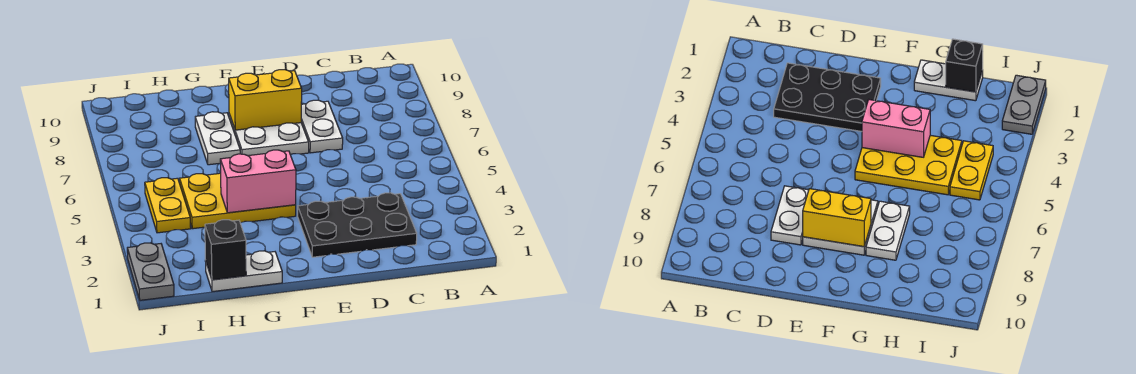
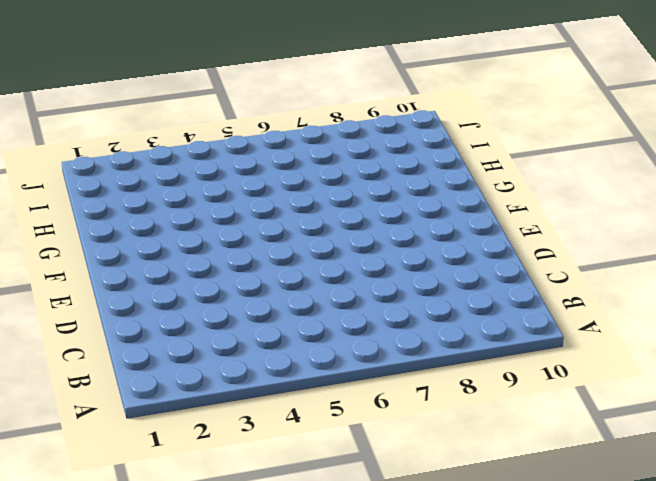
none -> black 2x3 plate [298,193,417,257]
none -> white 1x2 plate [301,100,343,153]

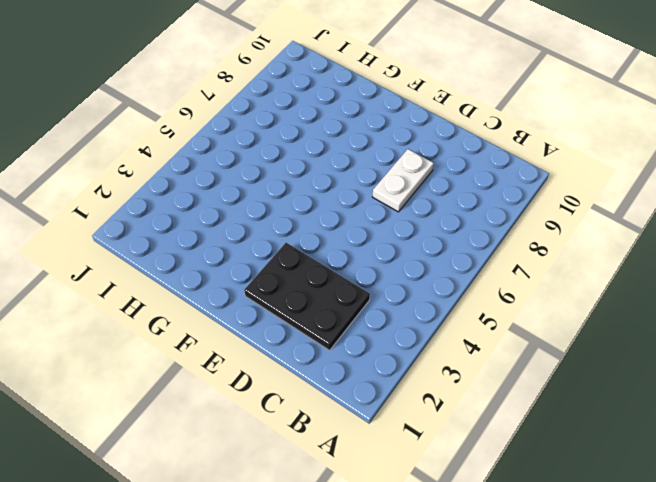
none -> white 2x2 plate [229,114,309,156]
none -> yellow 2x3 plate [180,173,296,229]

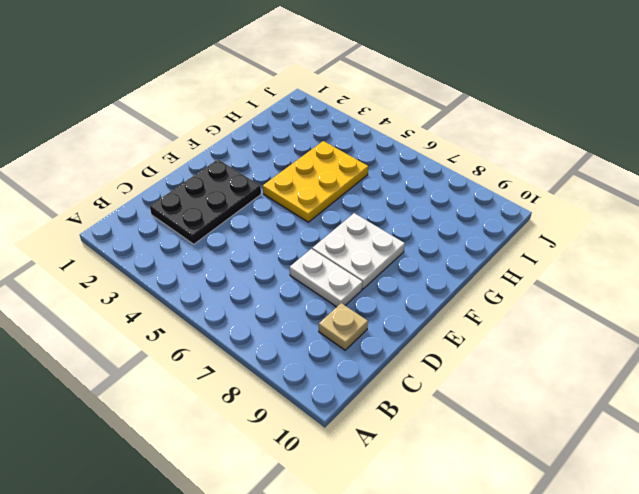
tan 1x1 plate [319,303,368,350] -> none
none -> white 1x2 plate [205,251,282,292]
none -> white 1x2 plate [195,112,240,165]

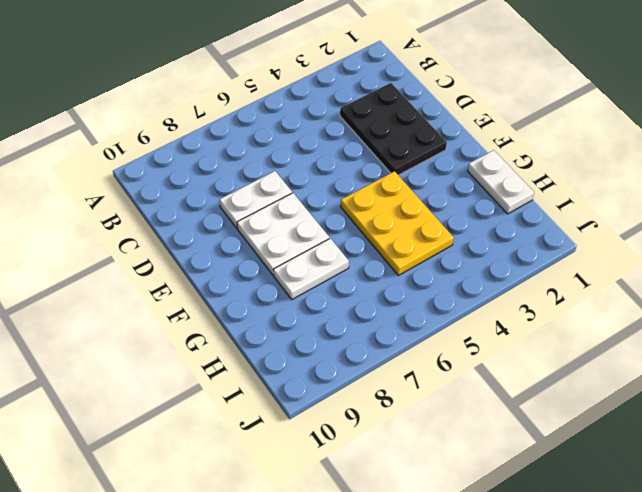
none -> yellow 1x2 plate [145,178,191,233]
none -> grey 1x2 plate [127,243,174,300]

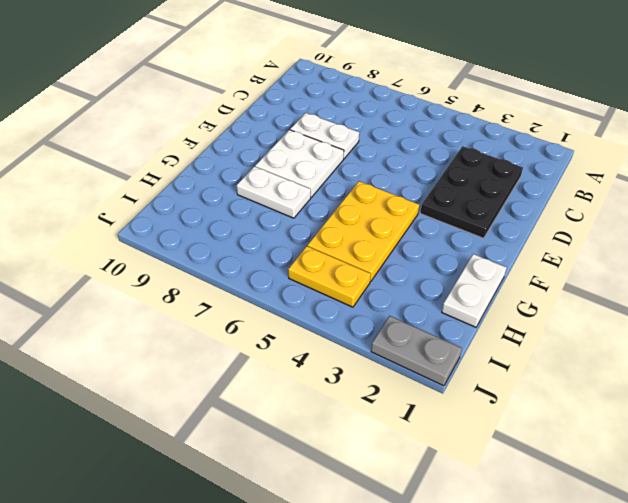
none -> yellow 1x2 brick [229,70,302,130]
none -> pink 1x2 brick [220,150,296,213]

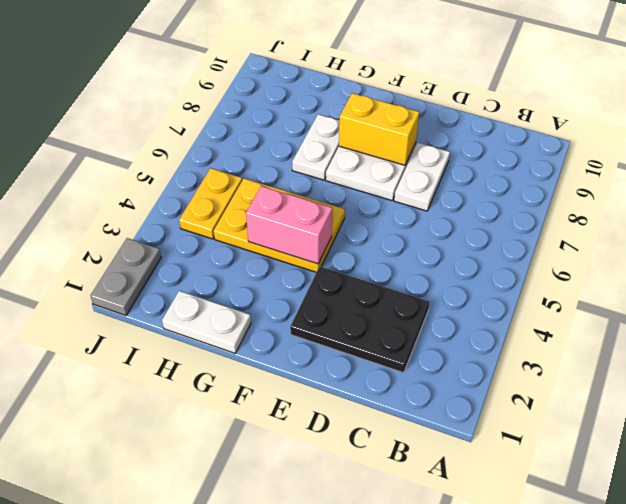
none -> black 1x1 brick [205,220,246,280]

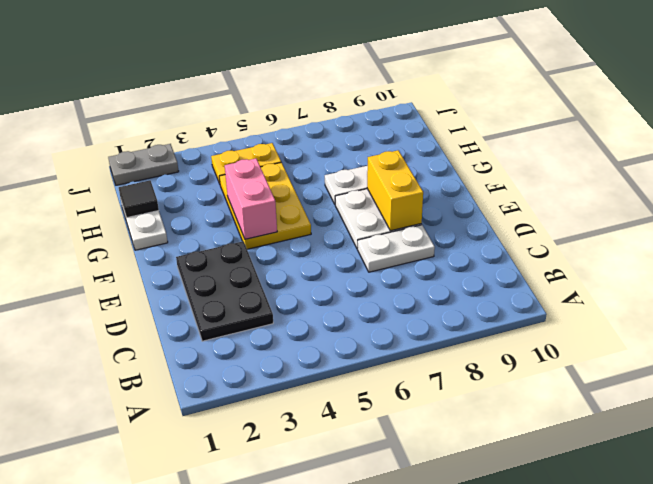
black 1x1 tile [119,180,159,218] -> black 1x1 brick [205,220,246,280]

